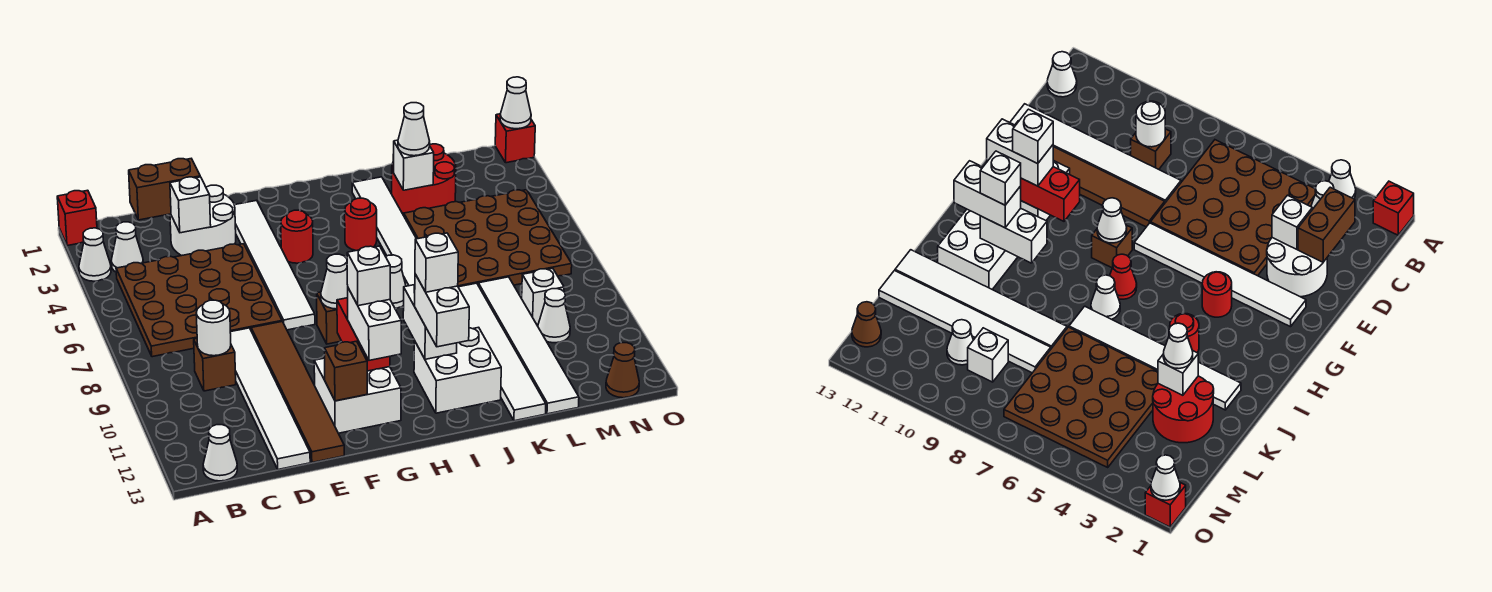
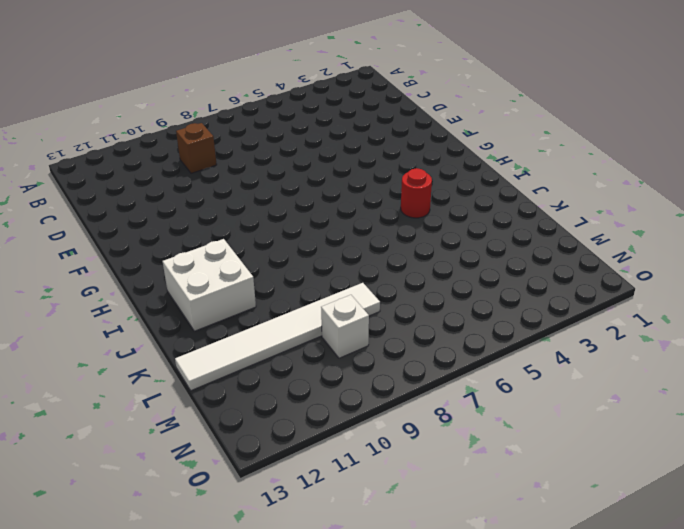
none -> red 1x1 brick [57,190,97,246]
none -> white 1x1 cone [79,228,111,281]
none -> white 1x1 cone [111,222,143,272]
none -> brown 4x4 plate [116,244,282,357]

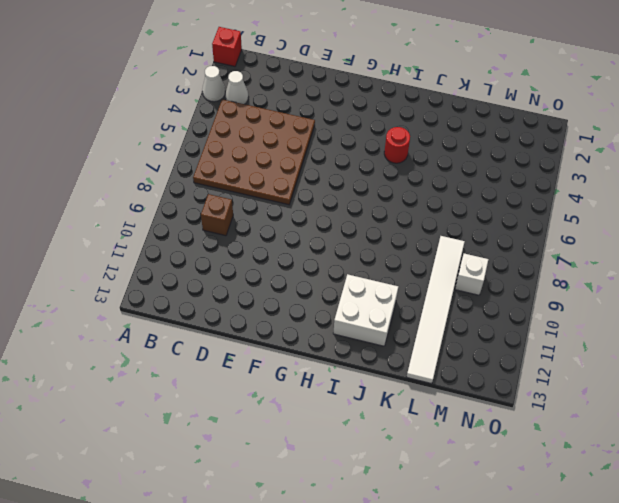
none -> white 1x1 cone [203,425,237,481]
none -> white 2x2 round brick [170,185,236,256]
none -> white 1x6 tile [230,328,310,470]
none -> brown 1x6 tile [251,322,344,462]

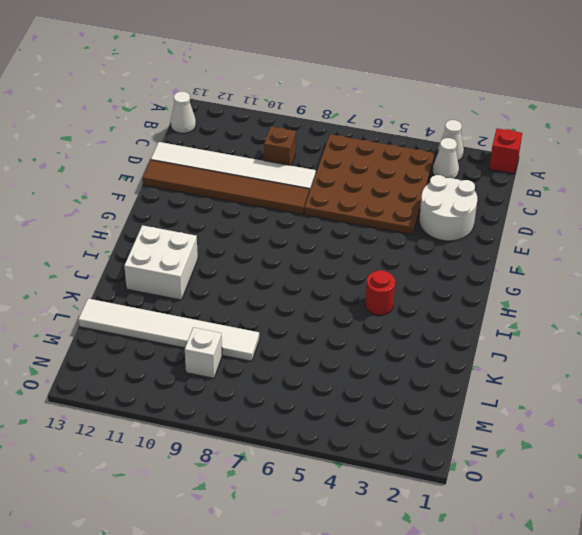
none -> white 1x6 tile [235,200,315,330]
none -> white 2x2 brick [314,358,401,433]
none -> red 1x1 round brick [281,210,313,263]
none -> brown 1x1 brick [317,292,341,344]

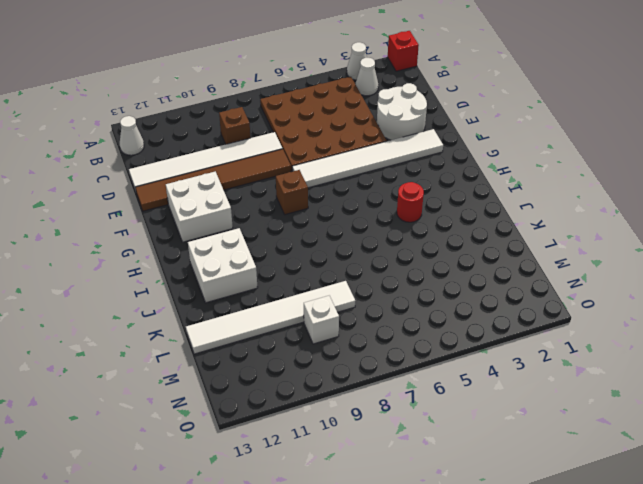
none -> red 1x1 round brick [281,210,313,263]
none -> red 1x1 cone [1110,254,1137,299]
none -> white 1x1 cone [386,255,406,308]
none -> white 1x6 tile [352,177,416,286]

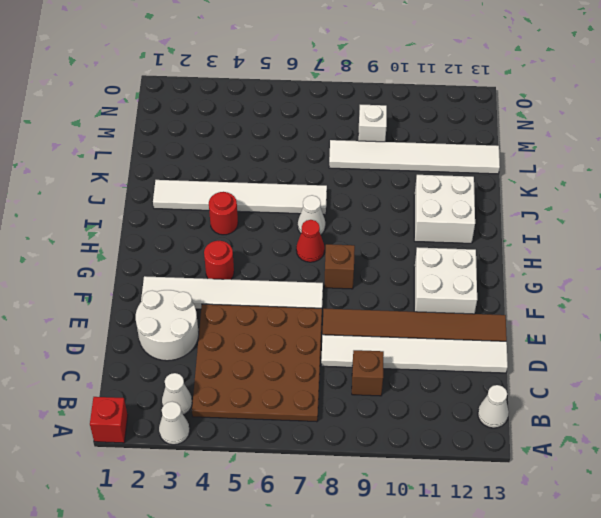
none -> red 2x2 round brick [392,144,456,213]
none -> brown 4x4 plate [404,190,572,287]
none -> white 1x6 tile [458,283,546,421]
none -> white 1x1 cone [538,289,570,343]

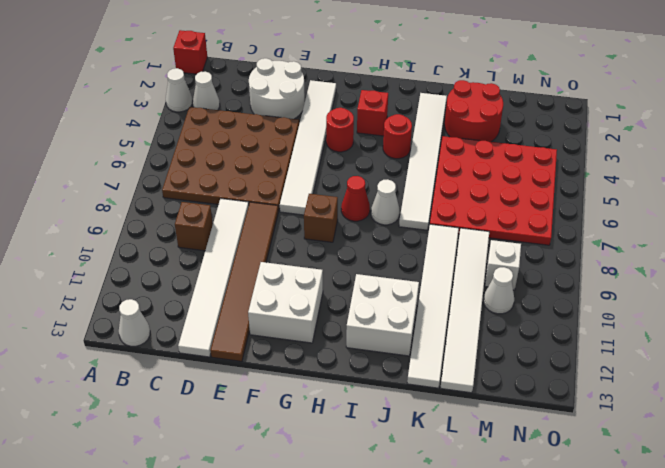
red 1x1 brick [357,90,388,136] -> red 1x1 brick moved to [495,114,535,163]
red 4x4 plate [430,136,557,245] -> brown 4x4 plate [404,190,572,287]
none -> brown 1x1 cone [606,343,639,398]
none -> brown 1x2 brick [129,159,200,220]
none -> white 1x1 round brick [196,300,231,356]
none -> white 1x1 brick [170,177,211,233]

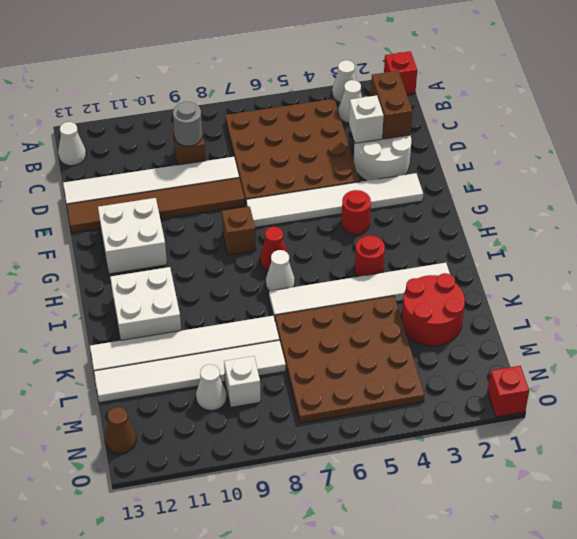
grey 1x1 round brick [173,101,202,146] -> white 1x1 round brick [196,300,231,356]
none -> brown 1x1 brick [325,341,367,401]
none -> white 1x1 cone [321,254,348,309]
none -> red 1x2 brick [337,298,390,371]
none -> white 1x2 brick [403,285,457,359]

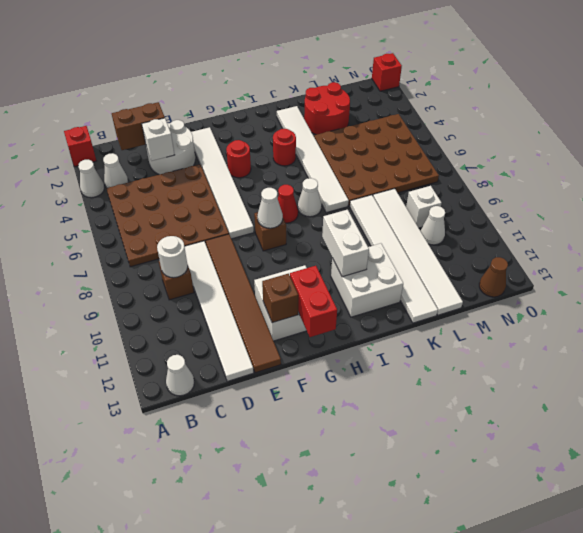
red 1x2 brick [290,266,337,337] -> red 1x2 brick moved to [337,298,390,371]
none -> white 1x1 brick [393,140,434,190]
none -> white 1x1 cone [500,77,531,129]
none -> white 1x2 brick [348,288,401,360]
none -> white 1x2 brick [415,274,469,347]

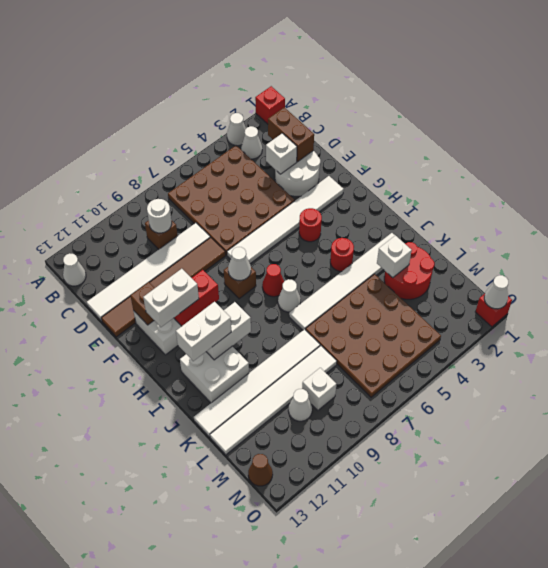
none -> white 1x1 cone [398,103,430,156]
none -> white 1x1 brick [347,246,390,306]
none -> white 1x1 brick [415,233,458,292]

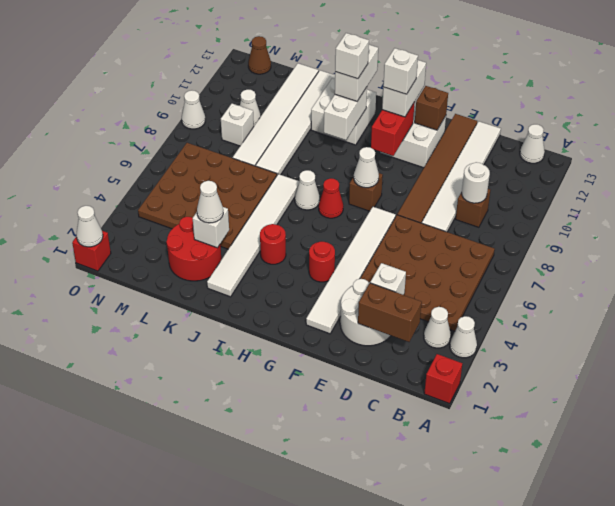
white 1x1 cone [182,90,205,129] -> none

